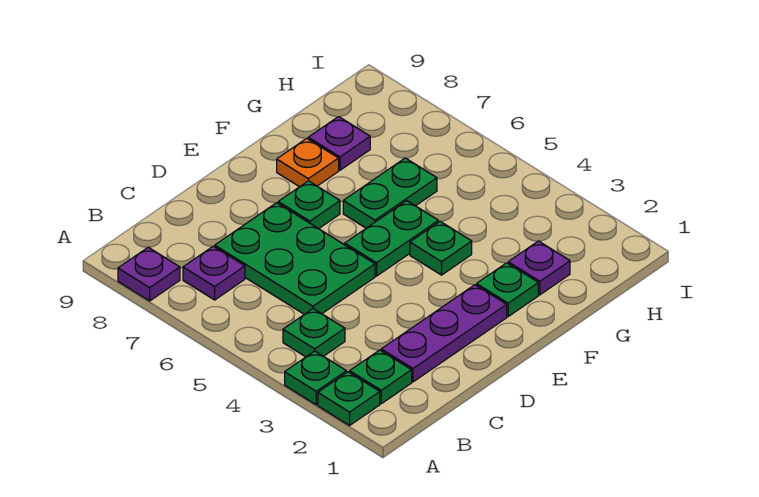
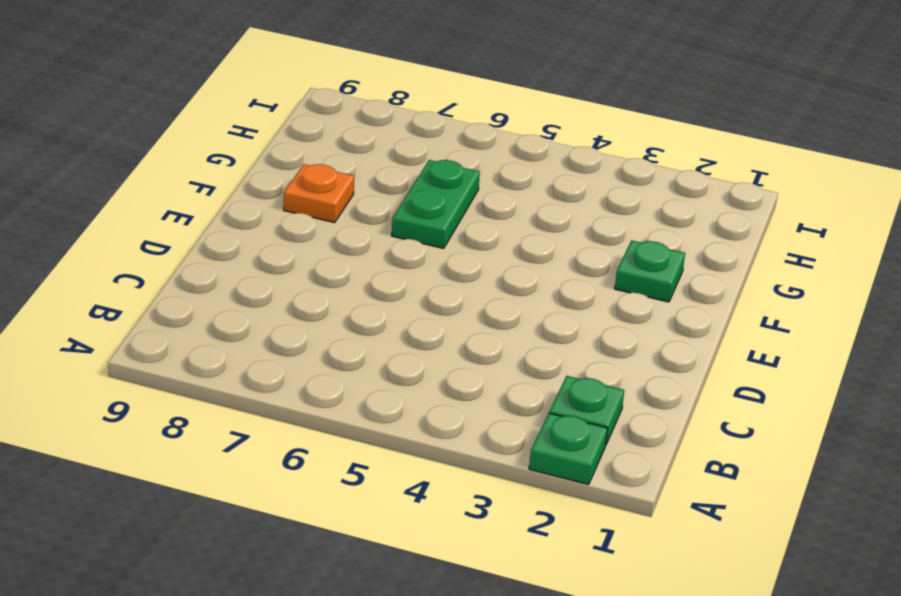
none -> green 1x1 plate [285,351,346,405]
none -> purple 1x1 plate [118,247,180,301]
none -> green 1x1 plate [283,309,345,357]

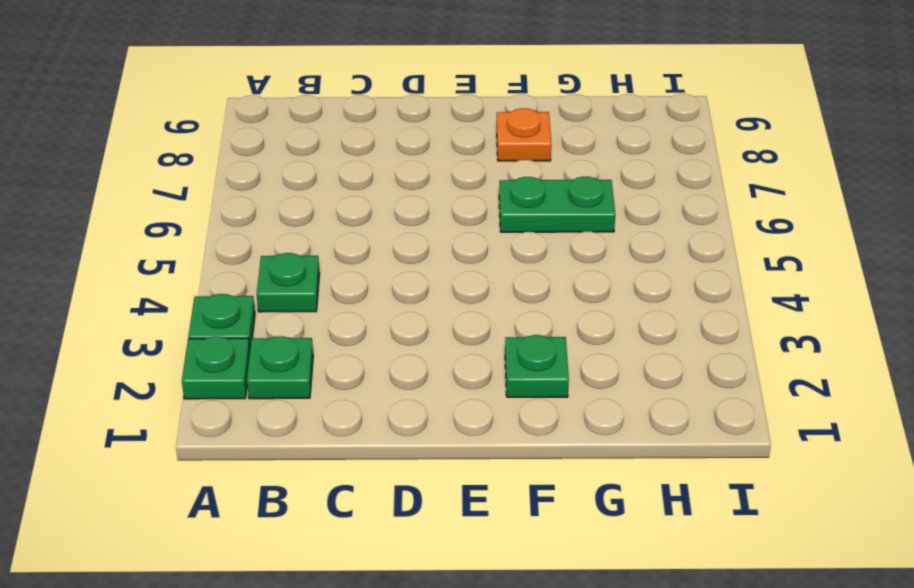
none -> purple 1x1 plate [118,247,180,301]
none -> purple 1x1 plate [183,246,245,300]
none -> purple 1x3 plate [381,285,507,382]

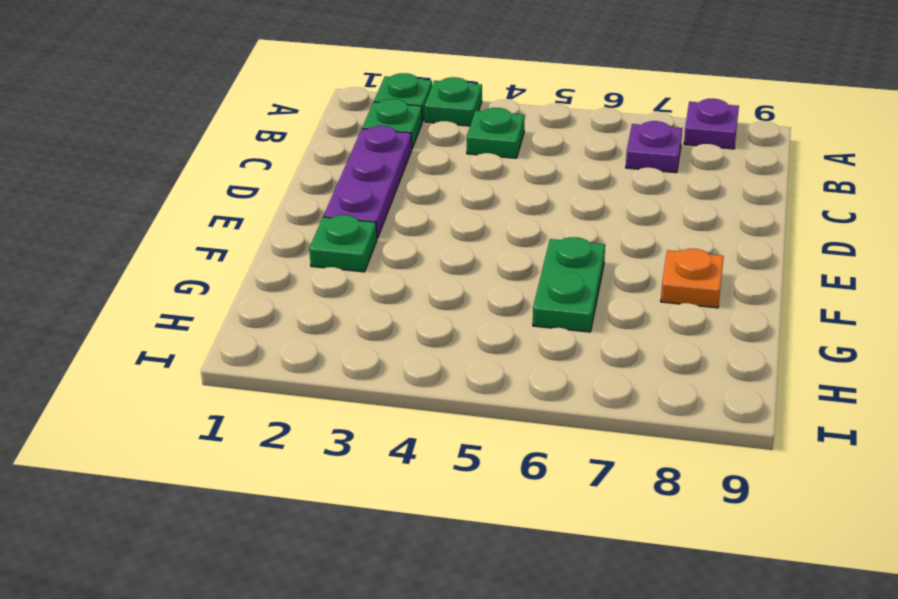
none -> green 2x3 plate [215,203,375,314]
none -> green 1x2 plate [345,201,438,276]
none -> green 1x1 plate [278,181,340,229]

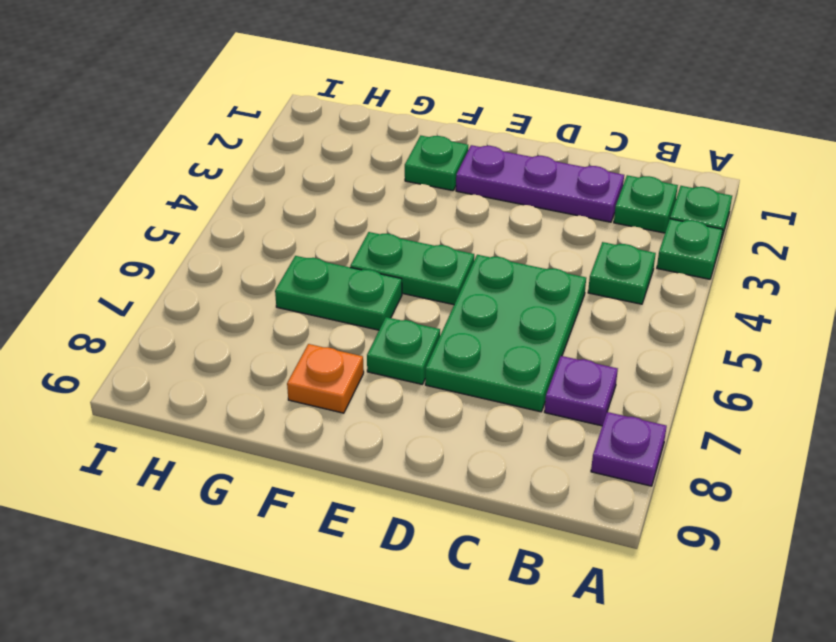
none -> green 1x1 plate [410,221,472,275]
none -> purple 1x1 plate [508,241,570,295]
none -> purple 1x1 plate [308,117,370,170]

